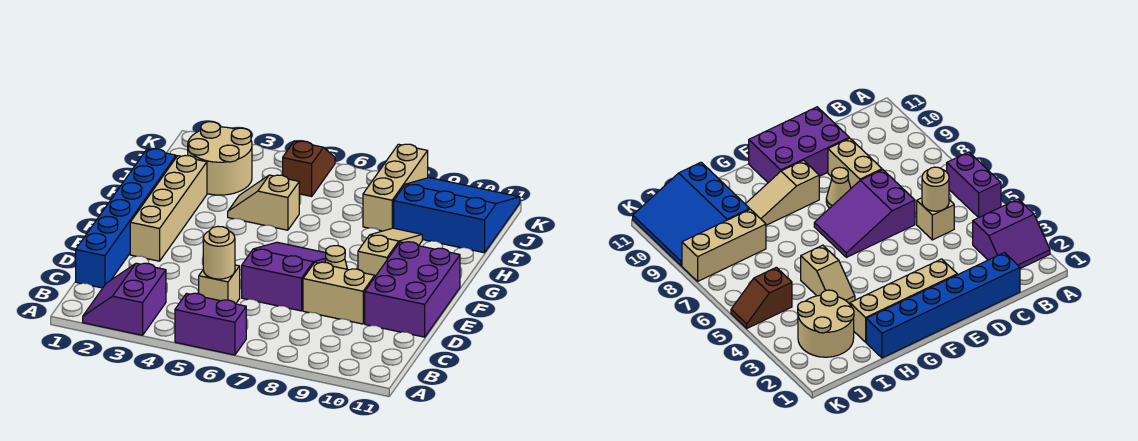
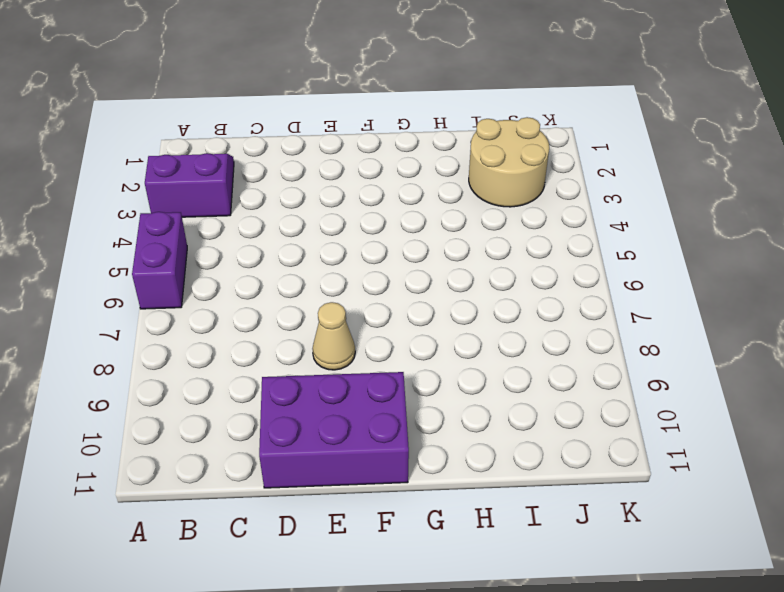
none -> blue 1x6 brick [76,149,176,288]
none -> tan 1x1 brick [199,265,240,304]
none -> purple 2x3 slope [242,242,326,311]

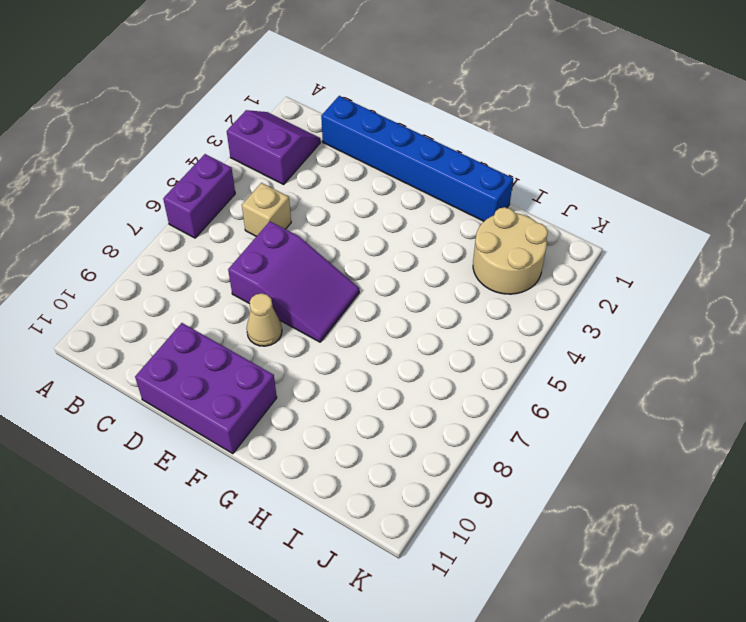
none -> tan 1x2 brick [303,262,375,324]
none -> tan 1x4 brick [130,156,207,261]
none -> tan 1x3 slope [358,228,422,276]

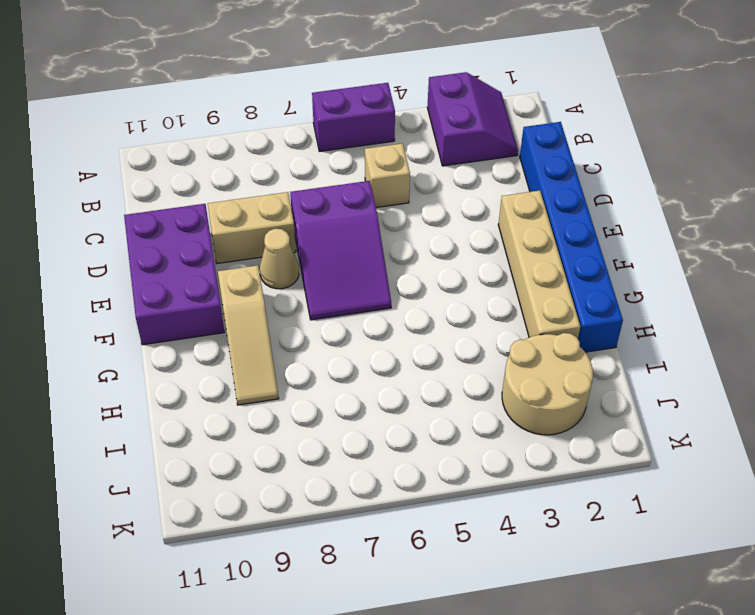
none -> tan 1x2 slope [228,175,299,230]
none -> tan 1x3 brick [363,144,428,231]
none -> blue 3x3 slope [394,178,520,253]

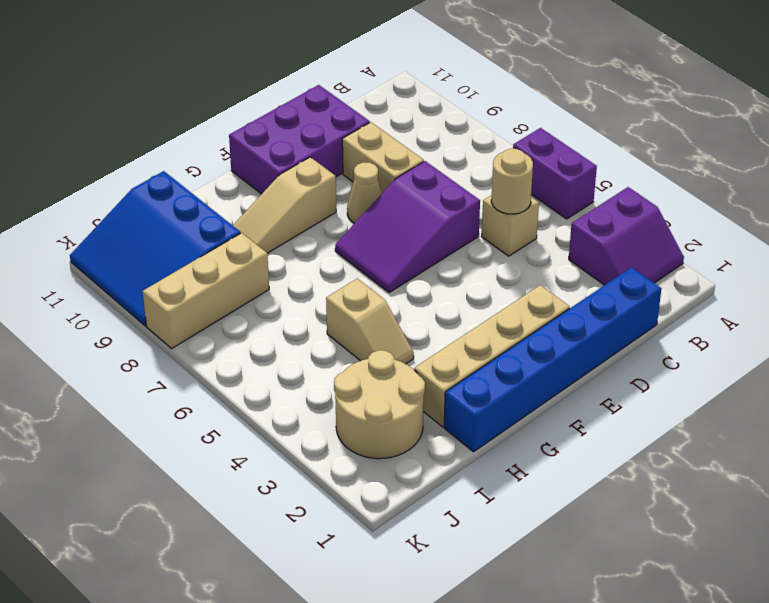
none -> brown 1x2 slope [283,141,335,196]

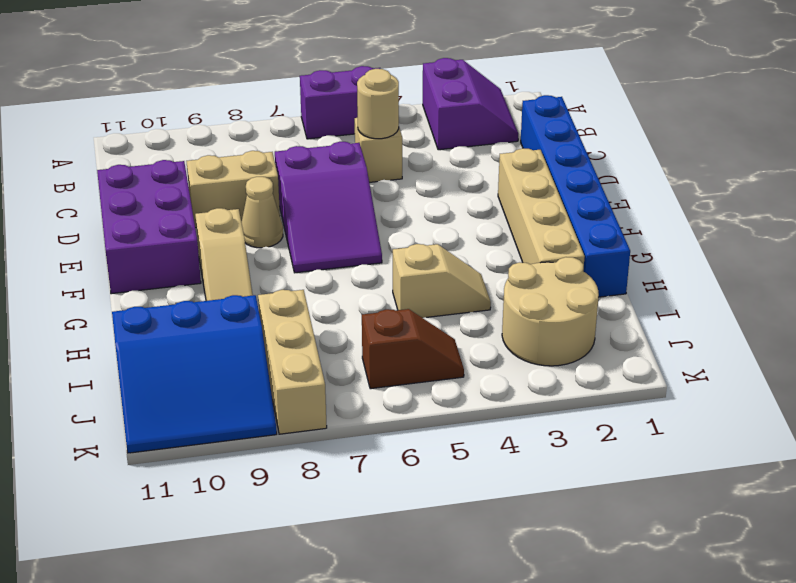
brown 1x2 slope [362,309,464,389] -> brown 1x2 slope turned to [283,141,335,196]

